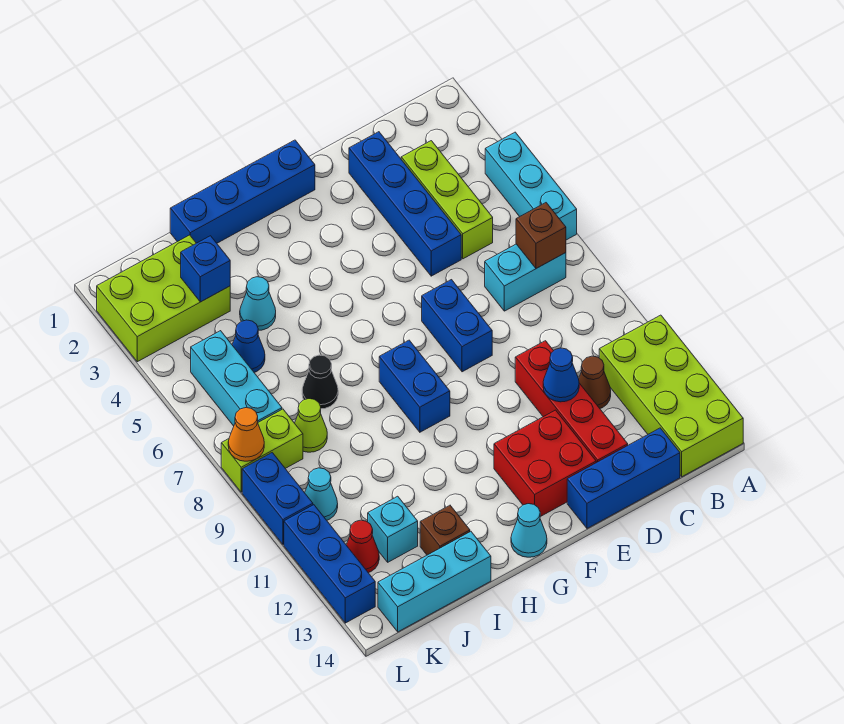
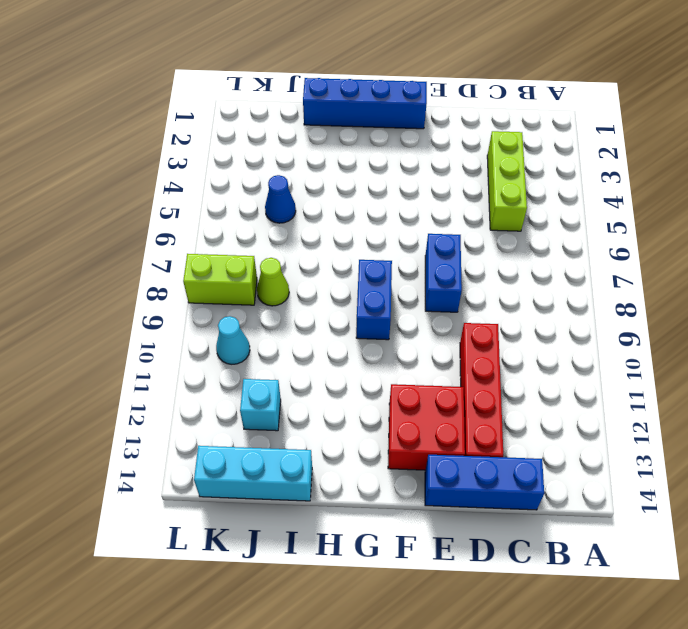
none -> cyan 1x3 brick [485,132,577,240]
none -> lime 2x4 brick [599,315,743,477]
none -> cyan 1x2 brick [485,244,566,311]
none -> brown 1x1 cone [579,356,611,408]

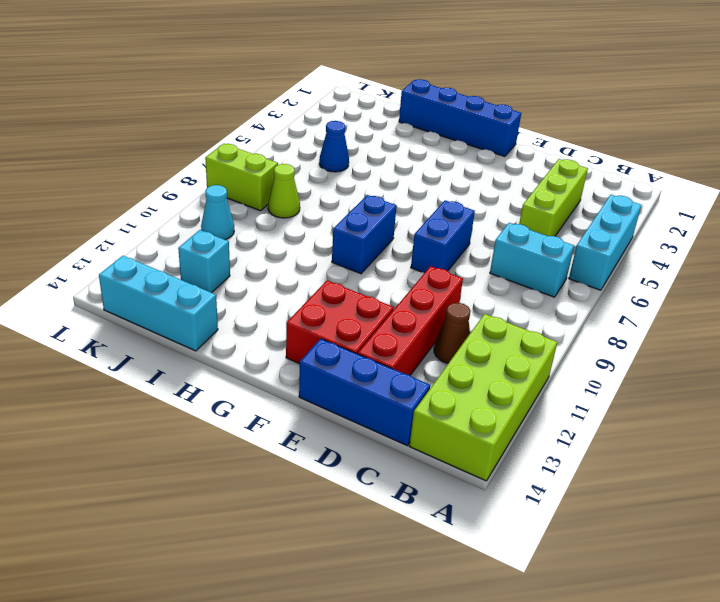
none -> blue 1x4 brick [349,132,461,276]
none -> cyan 1x1 cone [511,504,547,557]
none -> cyan 1x1 cone [240,277,276,330]
none -> black 1x1 cone [302,355,338,409]

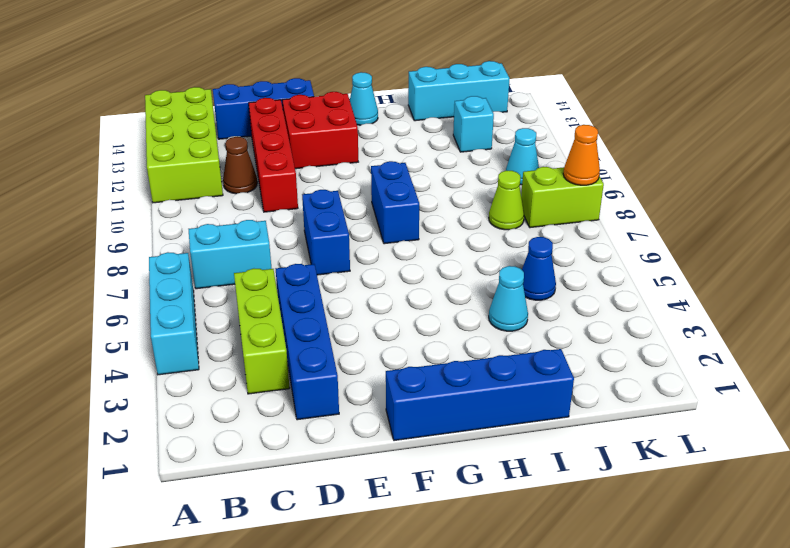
none -> black 1x1 cone [302,355,338,409]
none -> brown 1x1 brick [420,505,470,555]
none -> lime 2x3 brick [97,235,230,362]
none -> cyan 1x3 brick [191,331,282,426]

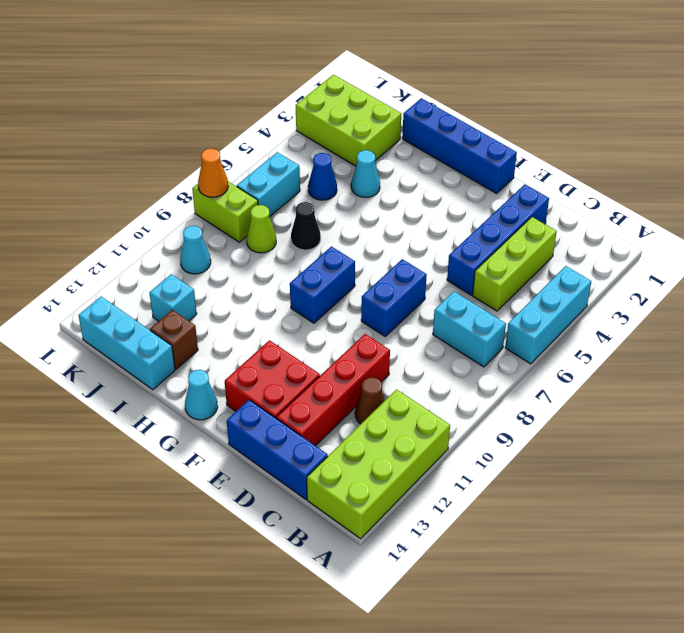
cyan 1x2 brick [237,152,300,216] -> cyan 1x3 brick [191,331,282,426]
none -> red 1x1 cone [346,520,379,573]
none -> blue 1x2 brick [242,453,313,545]
none -> blue 1x3 brick [284,505,375,623]
none -> brown 1x1 brick [516,203,566,269]

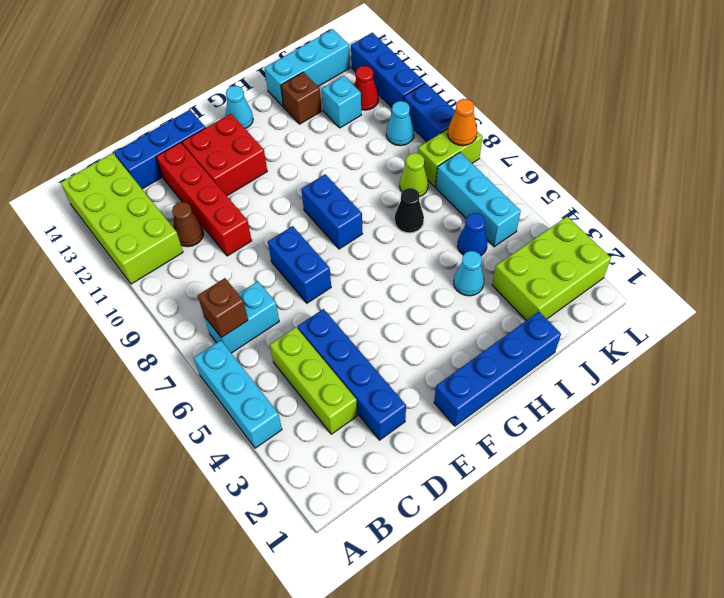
none -> blue 1x1 cone [543,348,579,402]
none -> blue 1x1 brick [181,236,230,302]

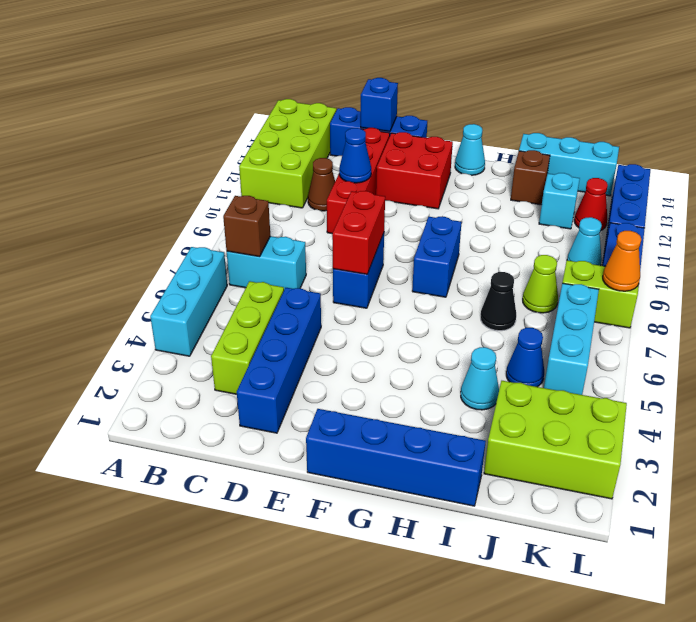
blue 1x1 brick [361,78,398,132] -> blue 1x1 brick moved to [181,236,230,302]
red 1x2 brick [332,191,385,274] -> none

